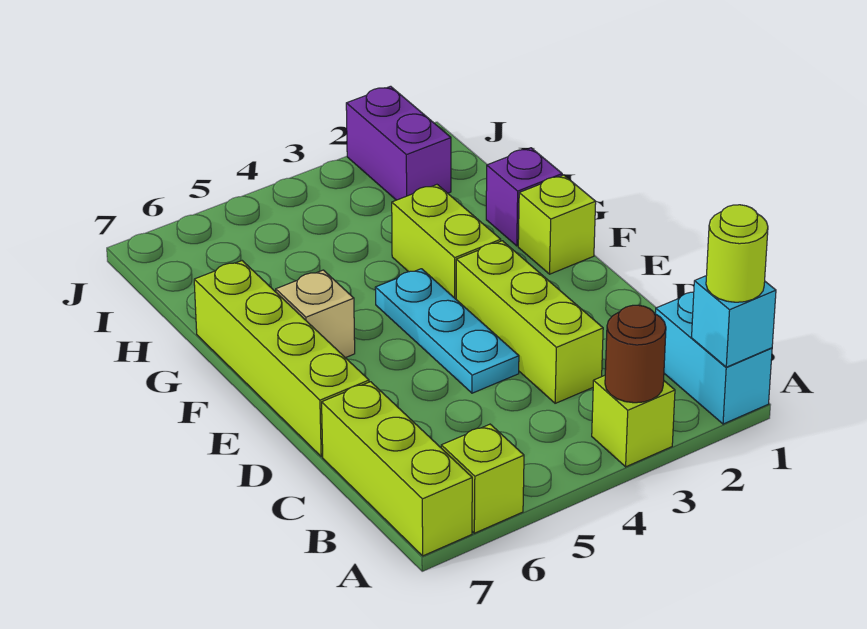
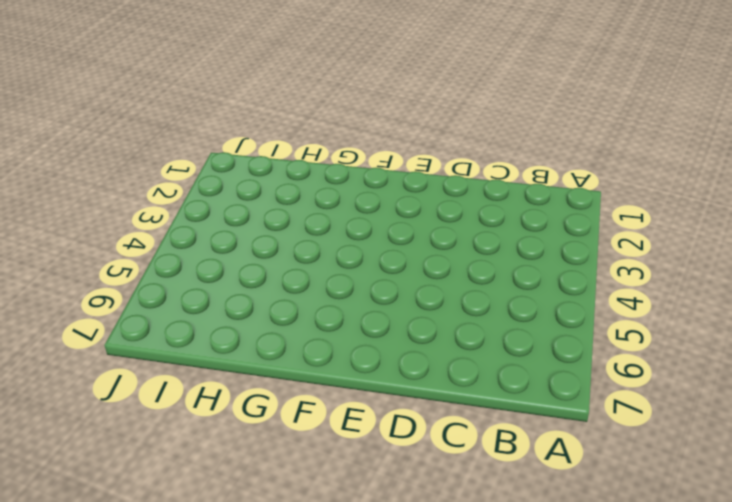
none -> cyan 1x2 brick [655,292,772,424]
none -> lime 1x1 brick [592,375,675,467]
none -> lime 1x1 brick [441,424,524,533]

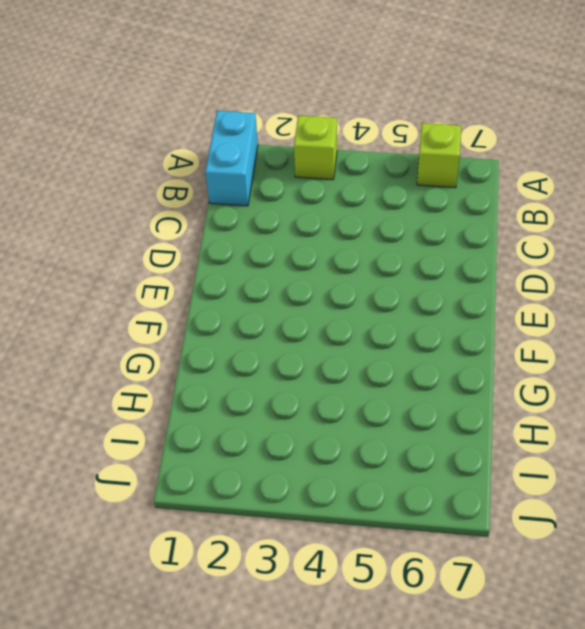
none -> lime 1x3 brick [322,382,472,556]
none -> lime 1x3 brick [456,241,603,403]
none -> cyan 1x3 plate [375,269,519,393]

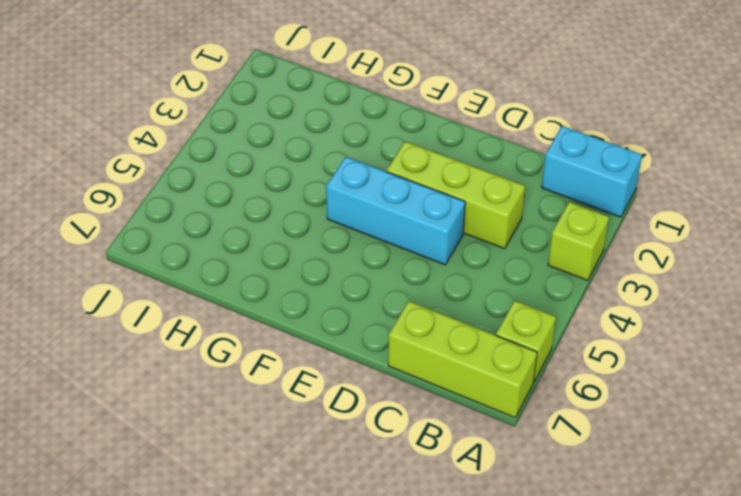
cyan 1x3 brick [326,157,465,265] -> cyan 1x3 plate [375,269,519,393]
none -> lime 1x4 brick [194,261,369,457]
none -> lime 1x1 brick [518,175,596,274]
none -> lime 1x2 brick [392,185,501,299]

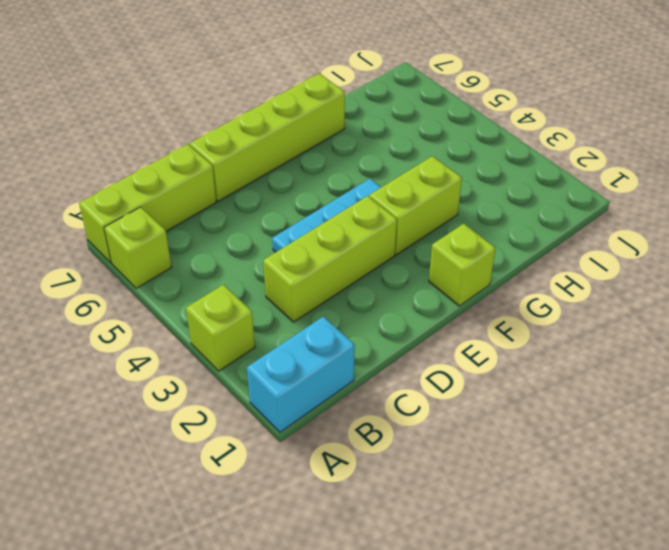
none -> tan 1x1 brick [276,270,355,358]
none -> purple 1x1 brick [486,148,562,246]
none -> purple 1x2 brick [346,86,451,200]

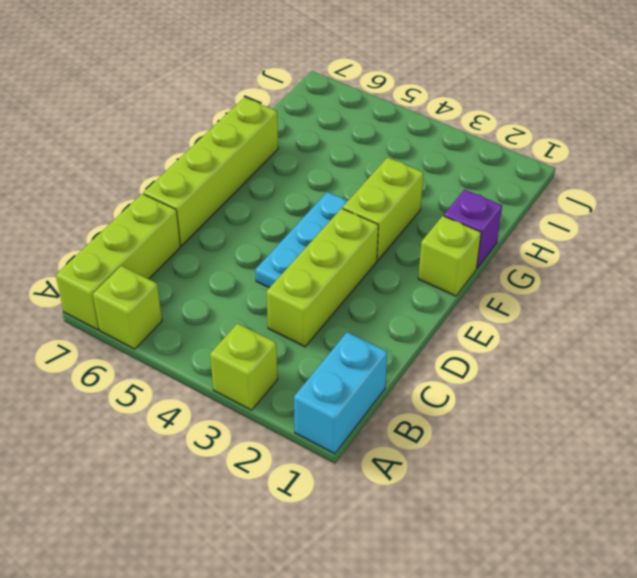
none -> tan 1x1 brick [276,270,355,358]
none -> purple 1x2 brick [346,86,451,200]
none -> cyan 1x1 brick [692,276,776,367]

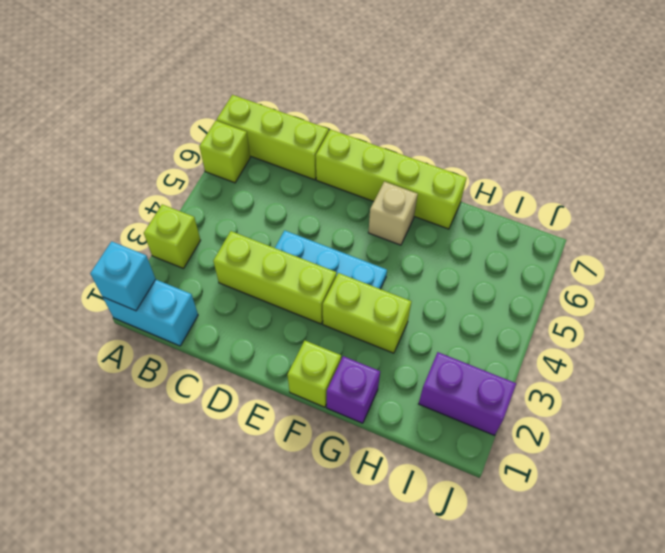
none -> brown 1x1 round brick [605,305,666,403]
none -> lime 1x1 round brick [706,205,768,302]

